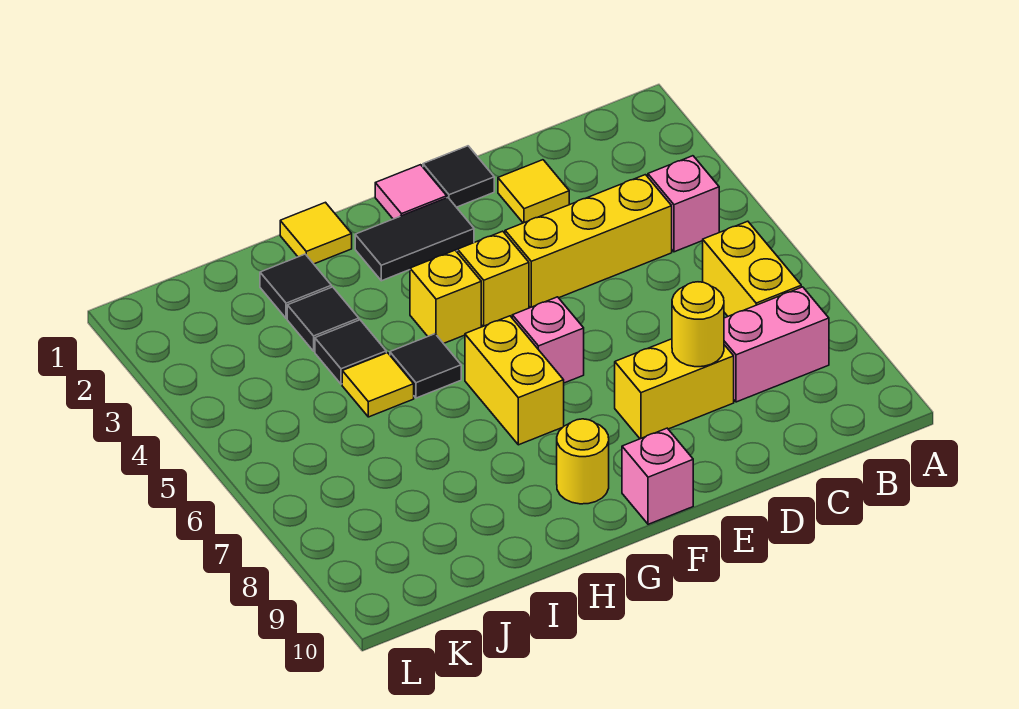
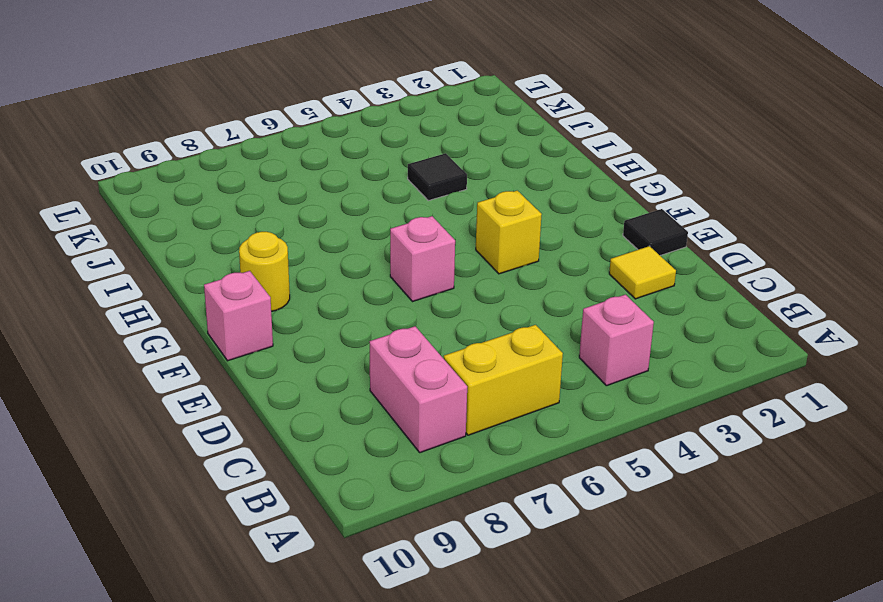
none -> yellow 1x3 brick [505,175,672,308]
none -> yellow 1x2 brick [615,339,734,439]
none -> pink 1x1 tile [375,165,447,219]

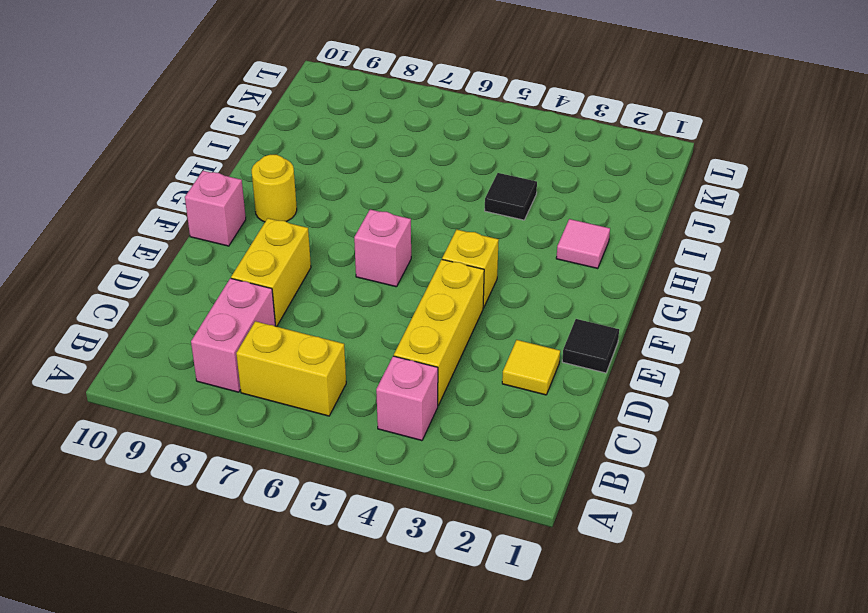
pink 1x1 tile [556,219,610,269] -> pink 1x1 tile moved to [375,165,447,219]
none -> black 1x2 tile [355,198,474,281]
none -> yellow 1x1 brick [410,250,481,344]
none -> yellow 1x2 brick [465,316,564,445]

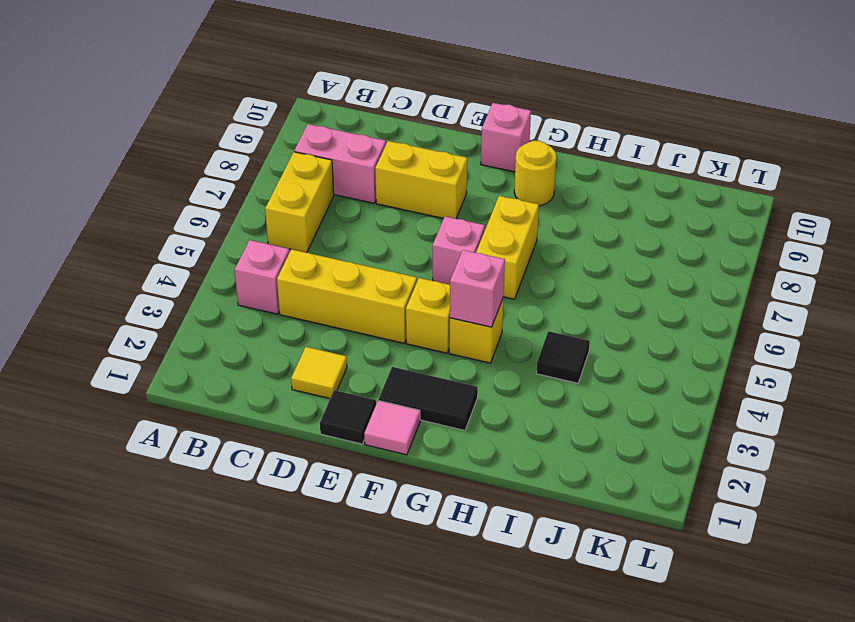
pink 1x1 brick [450,250,505,327] -> none
none -> yellow 1x1 tile [280,202,352,264]
none -> black 1x1 tile [390,334,461,398]
none -> black 1x1 tile [260,254,331,319]

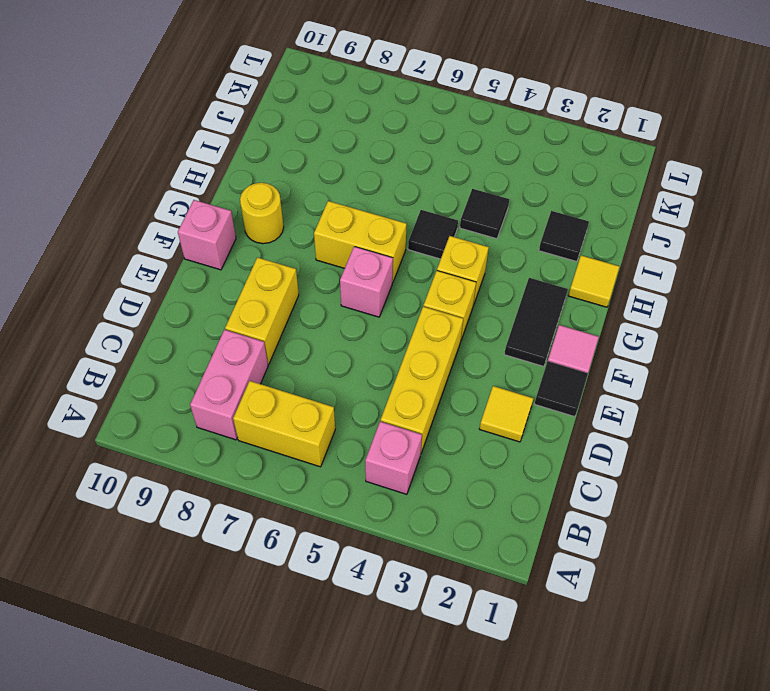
none -> black 1x1 tile [287,287,359,351]
none -> yellow 1x1 tile [342,353,414,417]
none -> yellow 1x1 round brick [672,282,724,367]

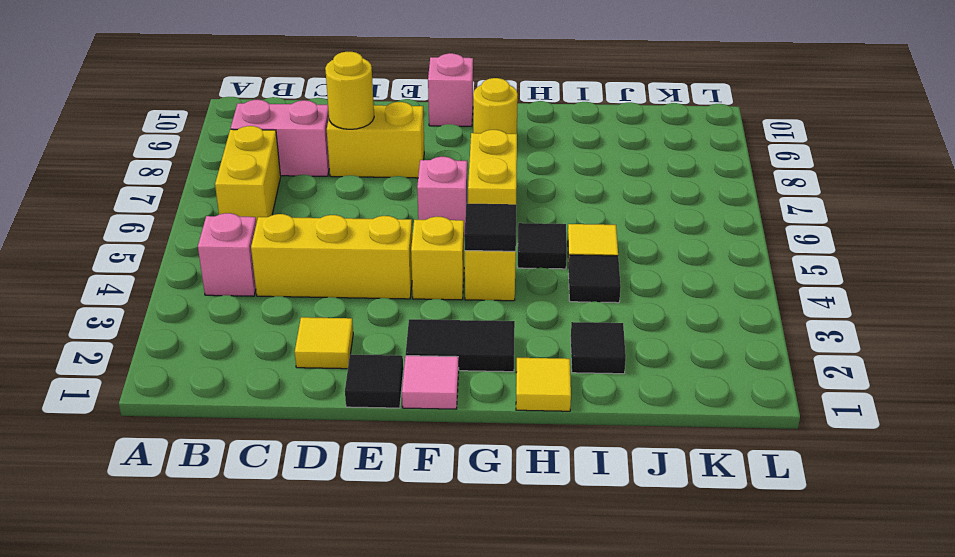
black 1x1 tile [465,204,516,251] -> black 1x1 tile moved to [287,287,359,351]

